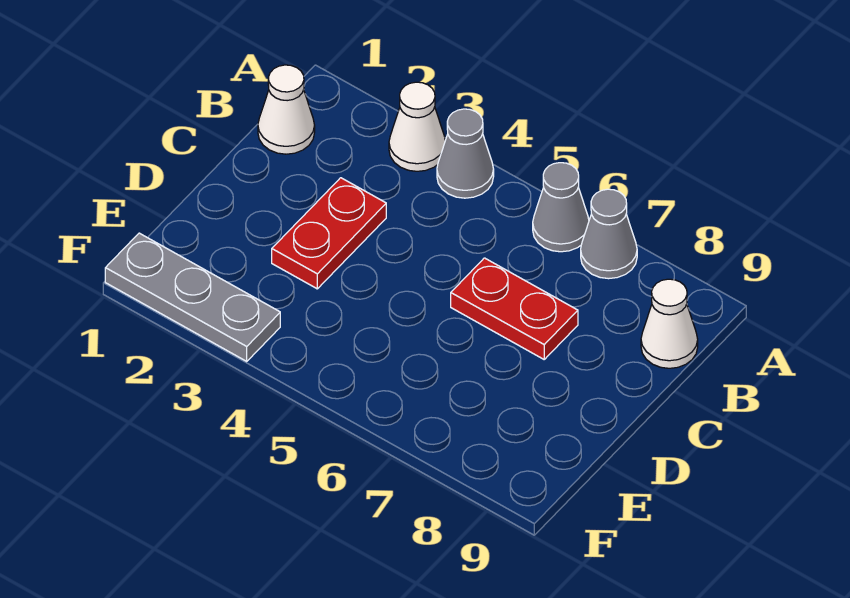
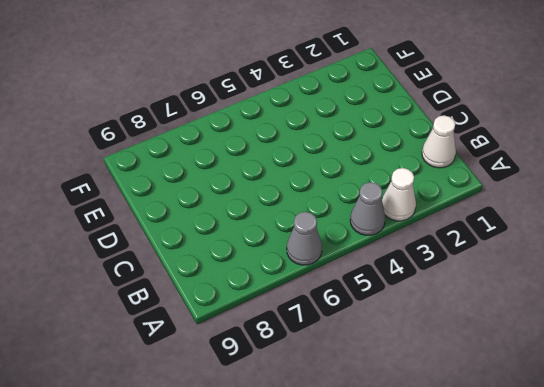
none -> grey 1x1 cone [581,189,637,279]
none -> white 1x1 cone [641,279,698,368]

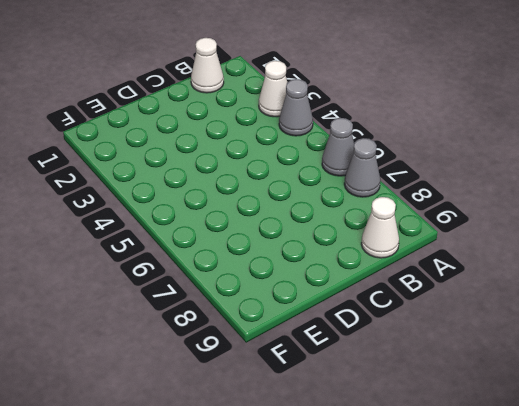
none -> red 1x2 plate [272,178,386,289]
none -> red 1x2 plate [451,258,578,359]

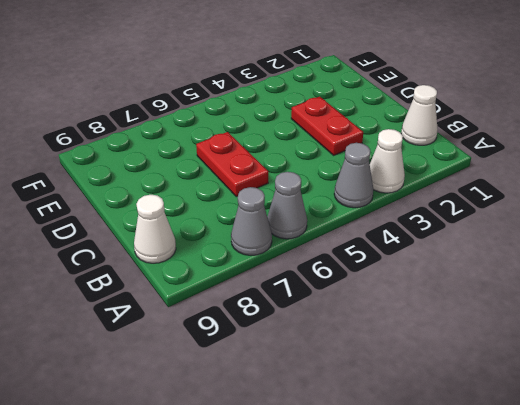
red 1x2 plate [196,132,268,197] -> red 1x2 plate turned to [451,258,578,359]
none -> grey 1x3 plate [105,233,280,361]

